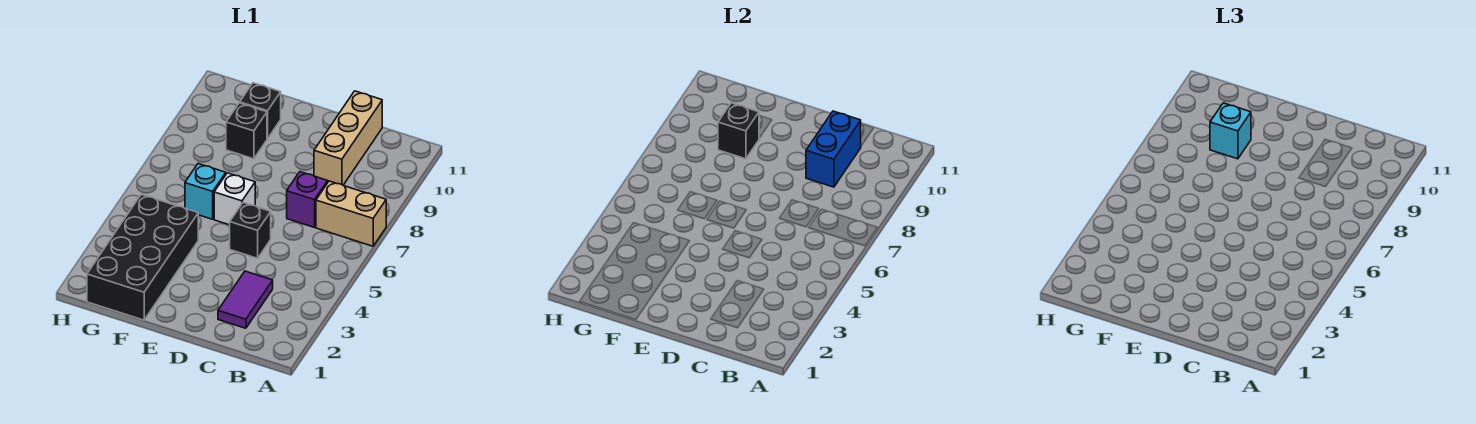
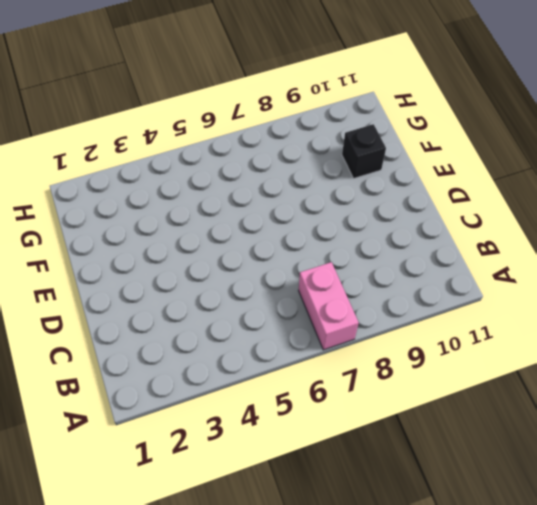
pink 1x2 brick [299,262,359,350] -> tan 1x2 brick [316,181,386,246]
none -> purple 1x2 tile [218,271,273,328]
none -> purple 1x1 brick [287,172,328,227]
none -> tan 1x3 brick [314,91,382,185]

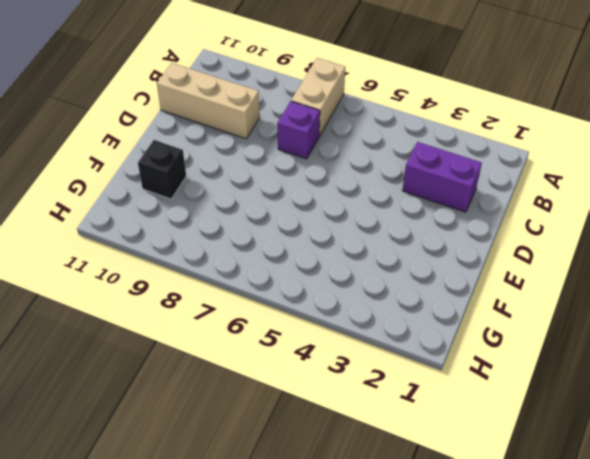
purple 1x2 brick [402,142,482,212] -> purple 1x2 tile [218,271,273,328]
none -> black 1x1 brick [230,203,271,258]
none -> white 1x1 brick [214,173,255,225]
none -> black 2x4 brick [87,194,198,320]

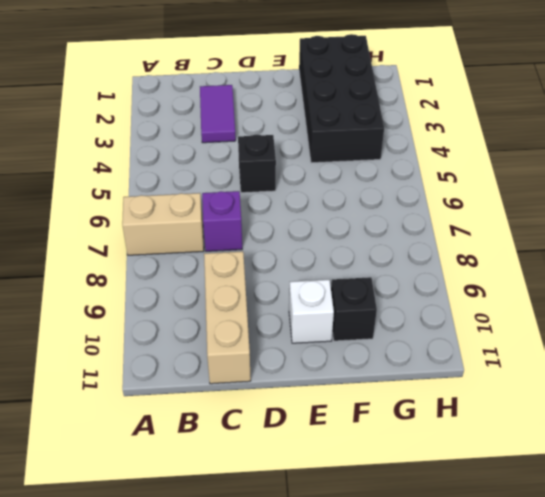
white 1x1 brick [289,280,334,343] -> white 1x1 brick moved to [214,173,255,225]
none -> cyan 1x1 brick [185,164,226,219]
none -> black 1x1 brick [226,103,267,159]
none -> blue 1x2 brick [806,111,861,187]

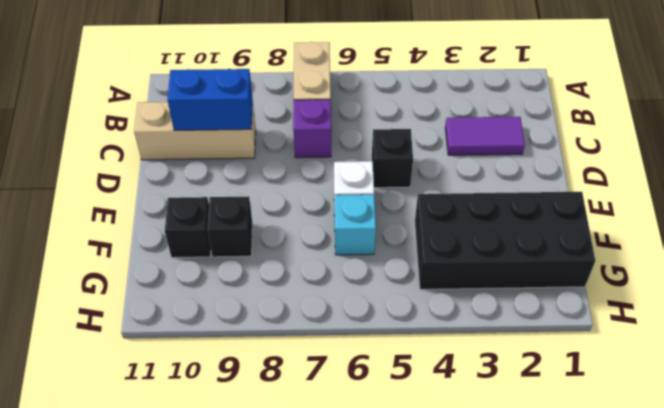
none -> black 1x1 brick [718,103,759,159]
none -> cyan 1x1 brick [1210,103,1251,159]

